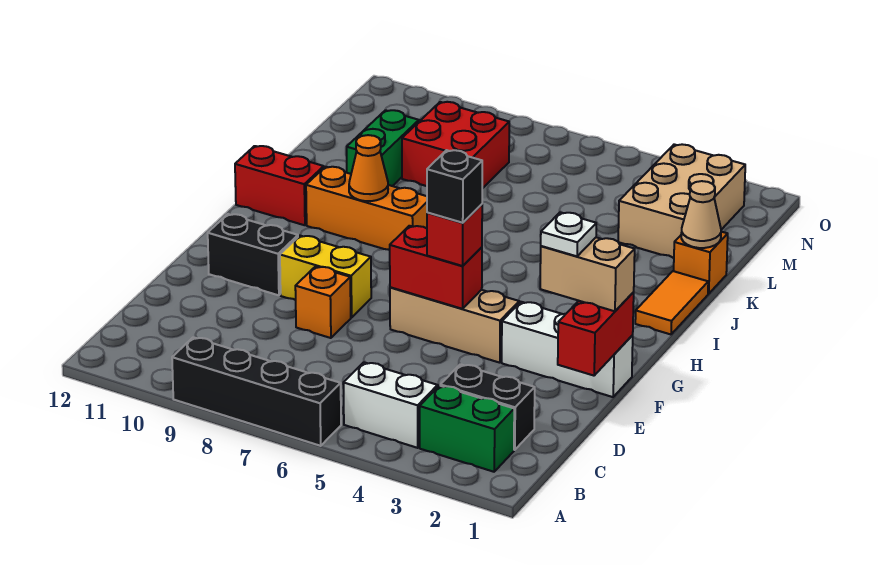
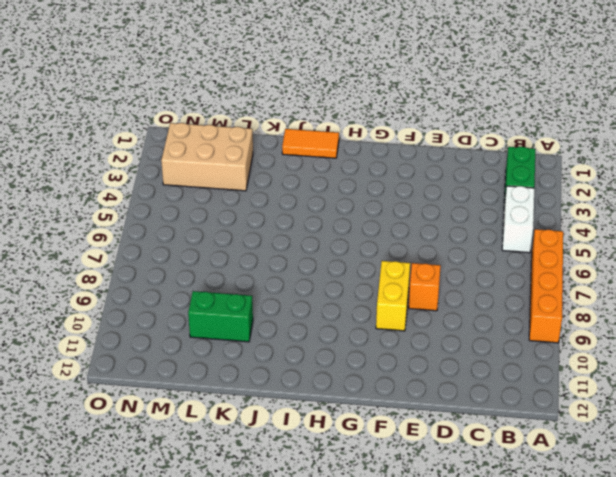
orange 1x4 brick [529,229,563,343] -> black 1x4 brick [172,337,341,446]
none -> black 1x2 brick [440,364,535,450]
none -> white 1x3 brick [502,302,633,397]
none -> tan 1x3 brick [390,287,519,363]

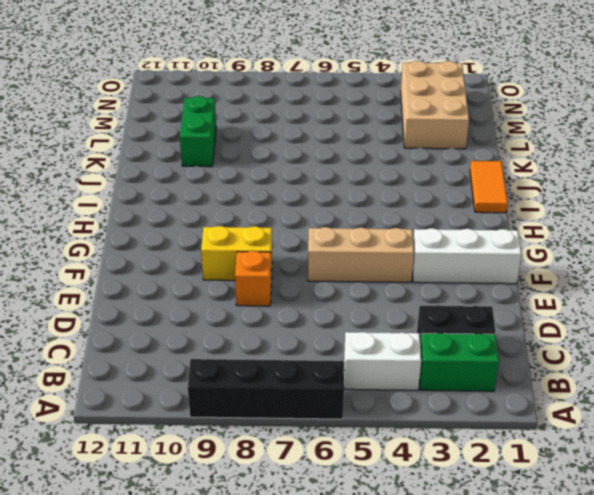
none -> black 1x2 brick [208,214,298,295]
none -> orange 1x3 brick [306,167,427,250]
none -> red 1x2 brick [235,146,324,225]

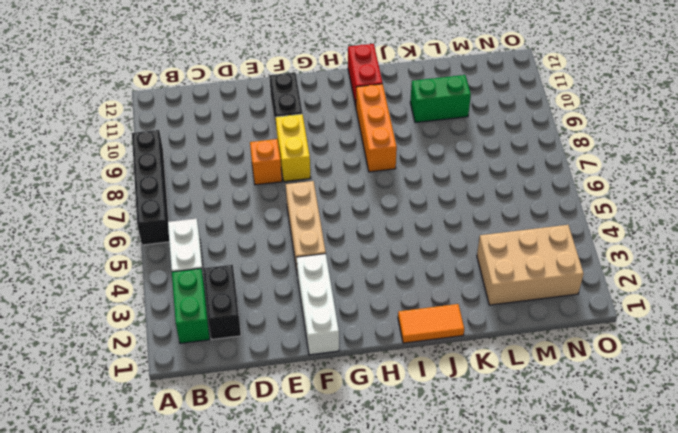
none -> orange 1x1 brick [674,232,728,294]
none -> red 2x2 brick [402,102,509,189]
none -> red 1x2 brick [558,292,634,376]

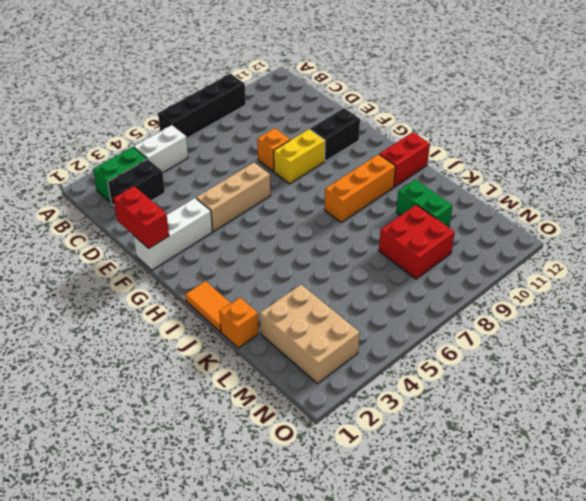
none -> red 1x2 brick [390,226,482,309]
none -> orange 1x1 cone [349,135,388,201]
none -> tan 1x1 cone [681,181,721,248]

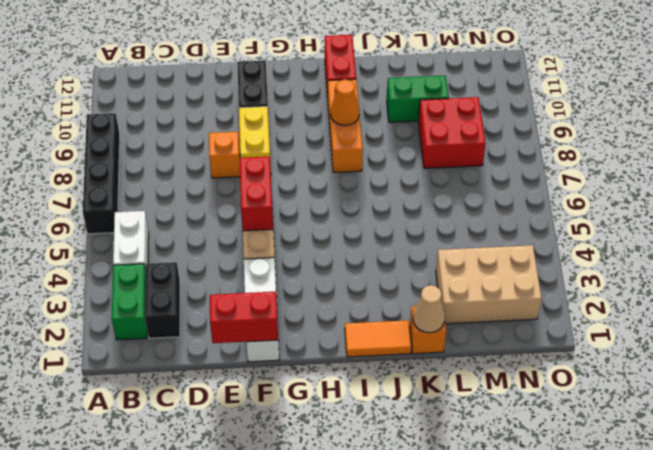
none -> tan 1x2 brick [540,237,635,311]
none -> red 1x1 brick [427,204,482,266]
none -> white 1x1 plate [541,212,596,256]

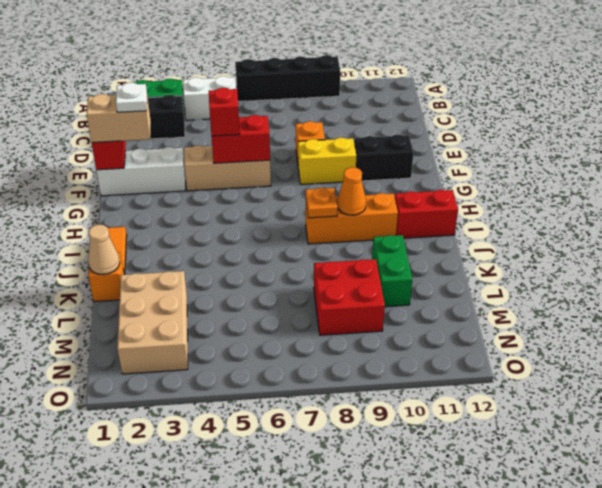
orange 1x1 plate [306,188,338,218] -> none
none -> black 1x1 brick [427,150,482,223]

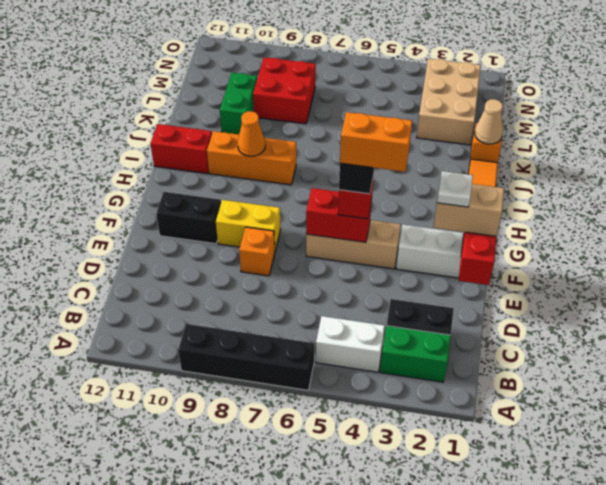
orange 1x2 brick [340,112,412,172] -> none

